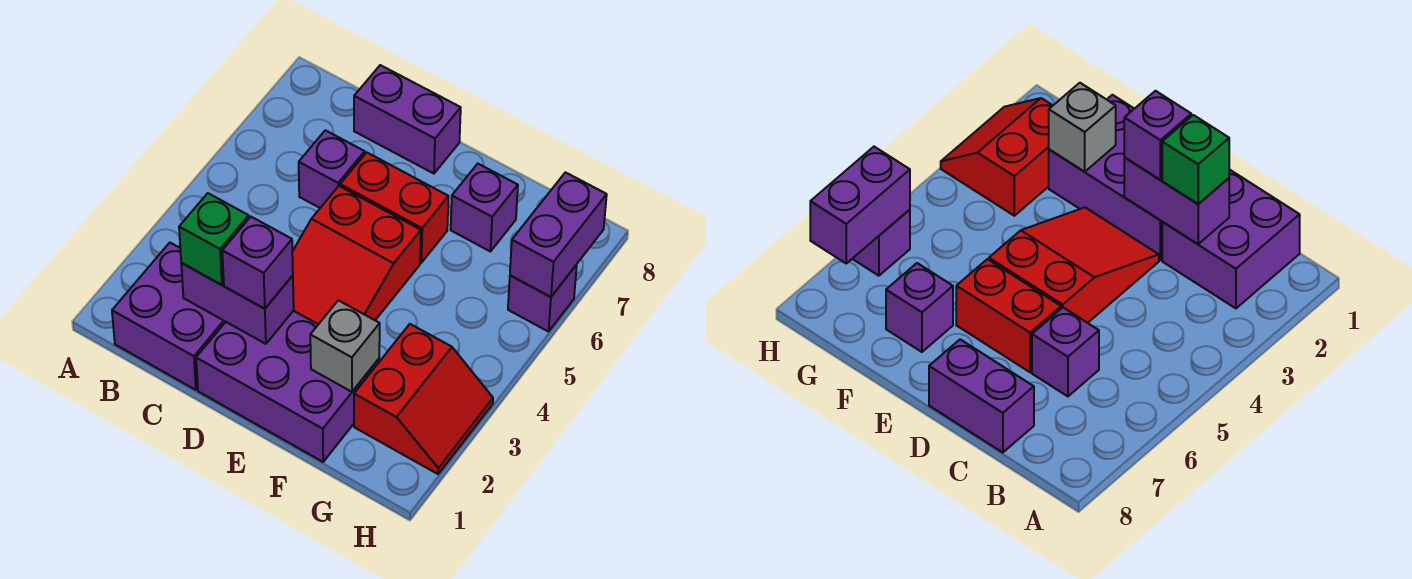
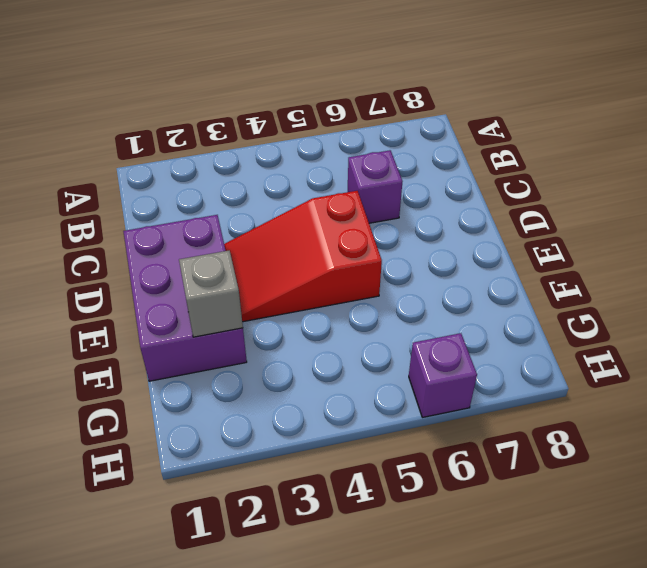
none -> purple 2x2 brick [112,243,225,390]
none -> purple 1x2 brick [354,65,461,174]
none -> red 1x2 brick [340,153,448,263]

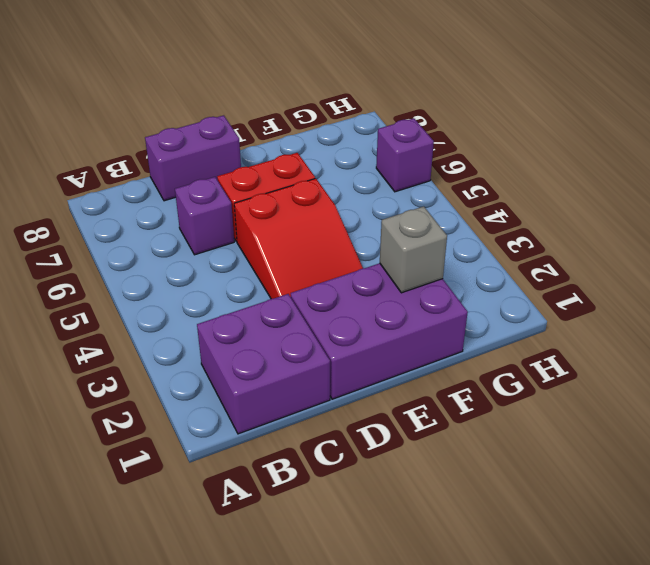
none -> purple 1x1 brick [451,164,518,252]
none -> red 2x2 slope [354,324,493,474]
none -> purple 1x2 brick [181,263,294,344]

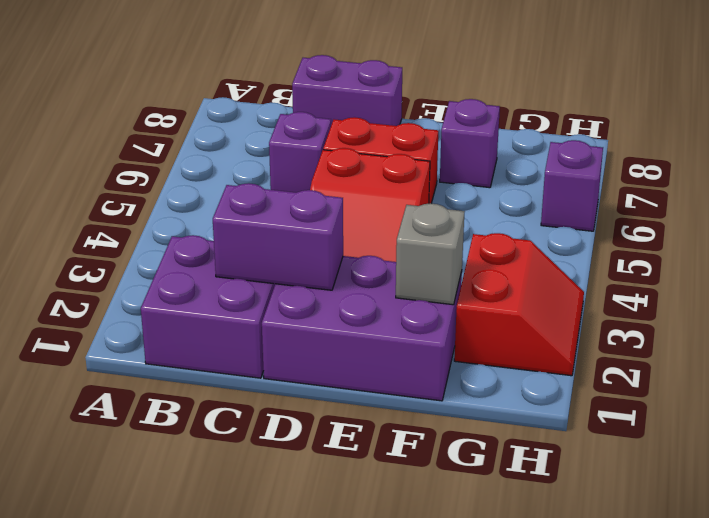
none -> purple 1x2 brick [510,172,607,297]
none -> green 1x1 brick [179,193,249,285]
none -> purple 1x1 brick [222,217,293,309]

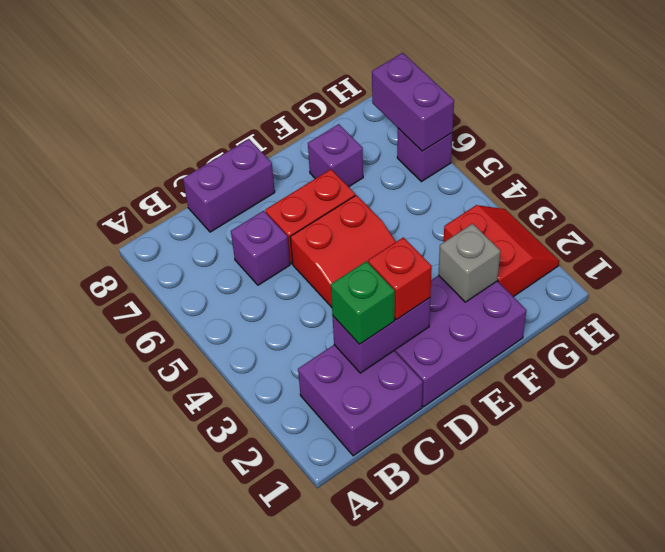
red 1x1 brick [368,237,432,320] -> purple 1x1 brick [222,217,293,309]

